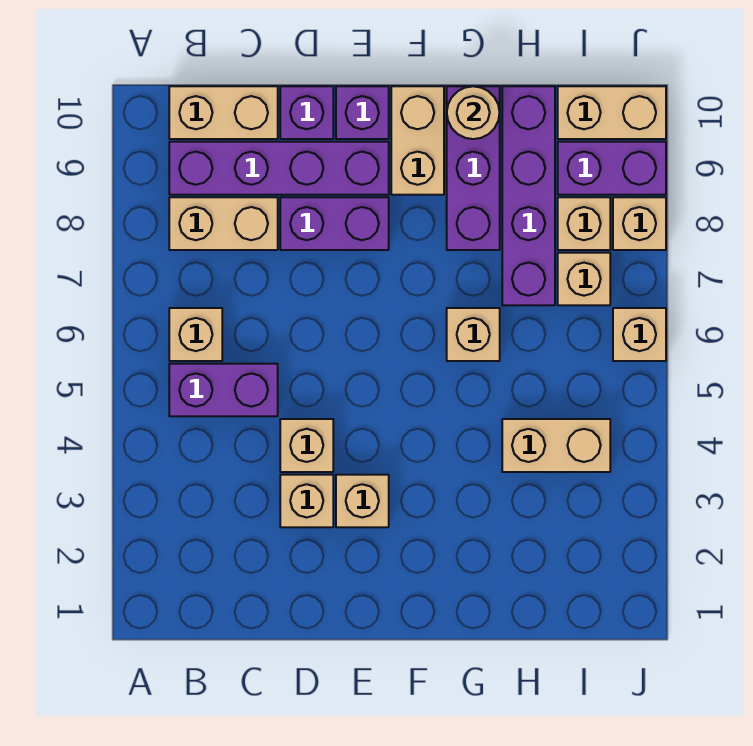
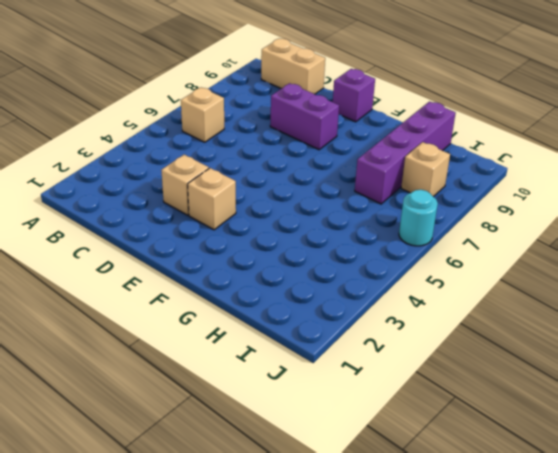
cyan 1x1 round brick [399,190,438,246] -> tan 1x1 brick [613,308,666,361]
none -> purple 1x2 brick [169,364,278,416]
none -> tan 1x2 brick [169,197,278,250]
none -> purple 1x4 brick [169,142,389,195]

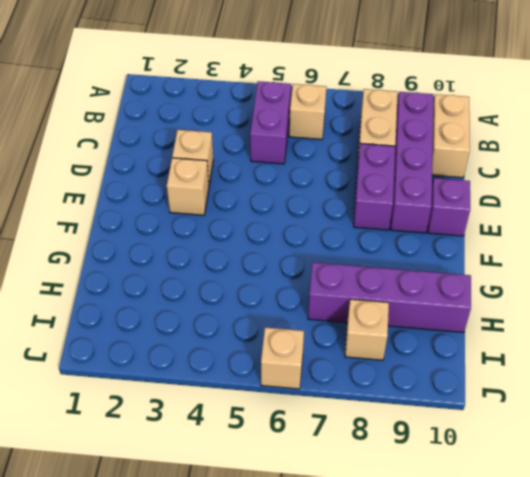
none -> tan 1x1 brick [280,419,333,472]
none -> purple 1x1 brick [280,86,333,139]
none -> tan 1x2 brick [391,86,444,195]

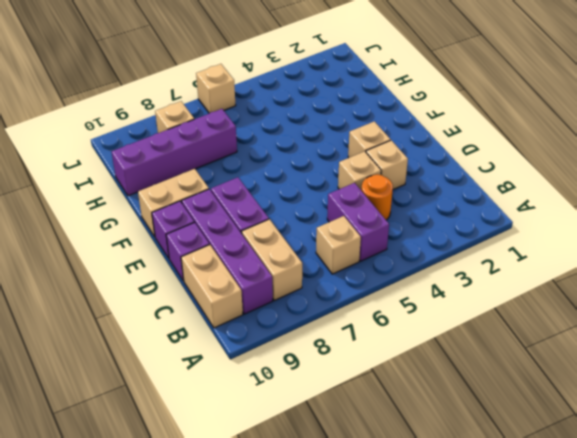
orange 1x1 round brick [361,174,393,220] -> none
none -> tan 1x1 brick [447,308,500,361]
none -> purple 1x3 brick [447,86,500,250]
none -> tan 1x2 brick [502,419,610,472]

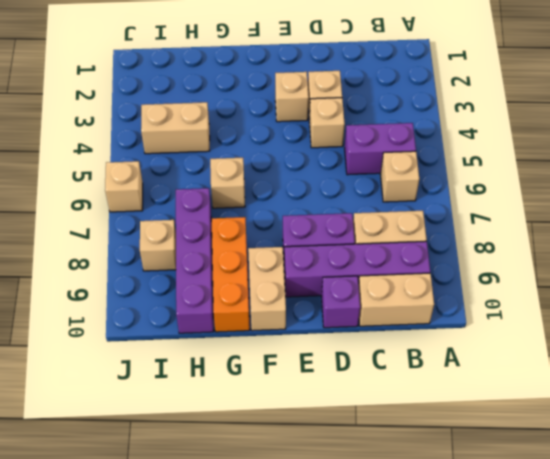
orange 1x3 brick [212,217,250,332] -> purple 1x3 brick [447,86,500,250]
none -> purple 1x1 brick [336,86,389,139]
none -> tan 1x1 brick [558,253,610,305]
none -> purple 1x2 brick [558,142,666,195]

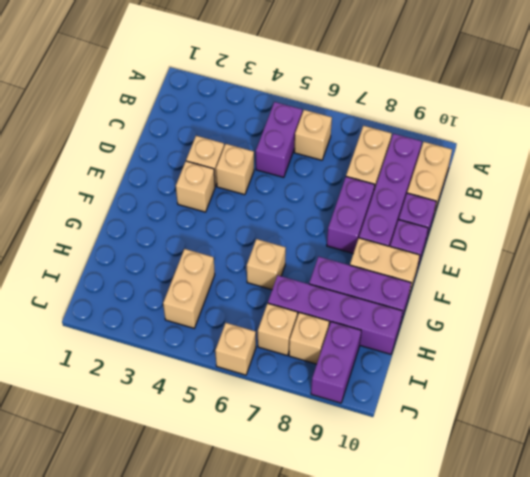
none -> tan 1x2 brick [558,86,666,139]
none -> tan 1x1 brick [613,197,666,250]
none -> tan 1x1 round brick [447,86,500,139]

